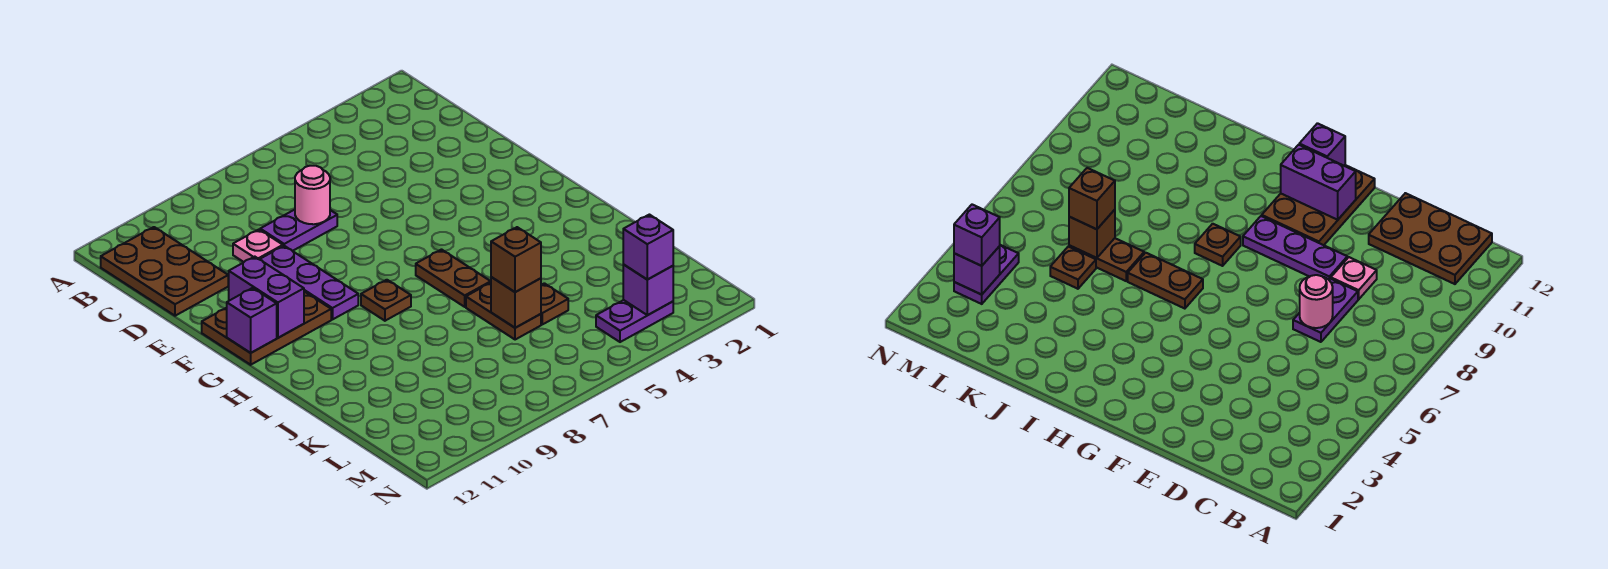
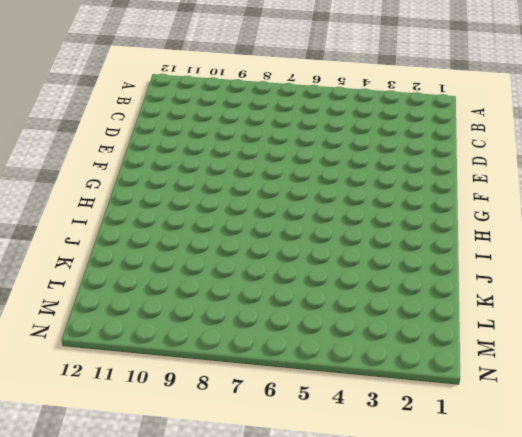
none -> brown 2x3 plate [101,227,228,316]
none -> purple 1x2 plate [260,210,337,251]
none -> pink 1x1 plate [233,230,283,262]

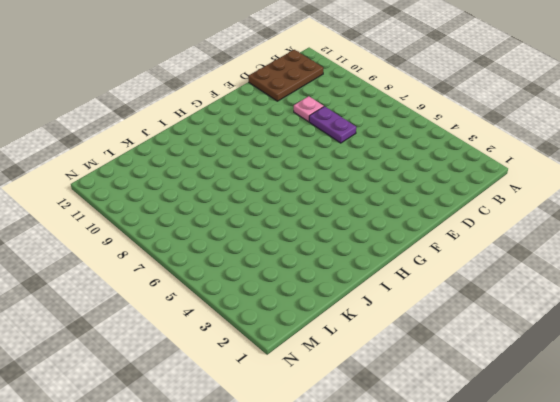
none -> purple 1x3 plate [260,246,358,319]
none -> brown 2x3 plate [202,292,331,365]
none -> brown 1x2 plate [416,250,491,307]

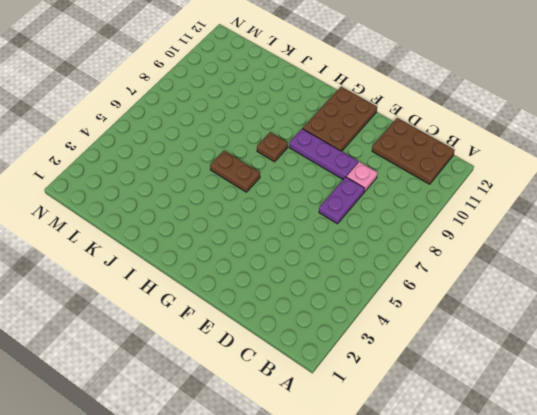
none -> brown 1x2 plate [466,283,541,340]
none -> brown 1x1 plate [541,283,568,324]
none -> purple 1x2 plate [596,300,673,342]

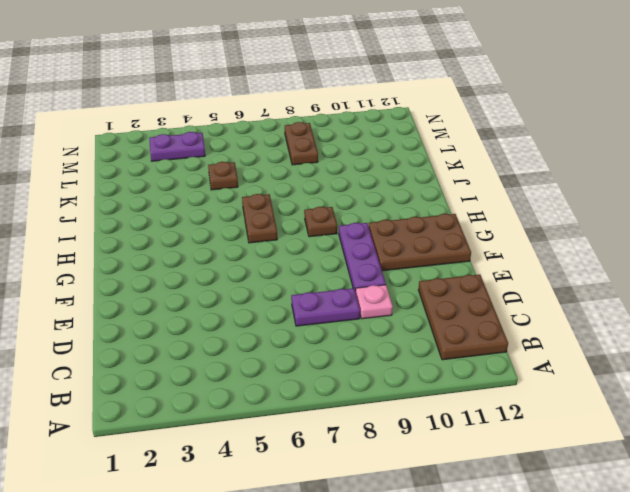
brown 1x2 plate [285,122,318,165] -> brown 1x2 plate moved to [466,283,541,340]
none -> pink 1x1 round brick [295,166,330,224]
none -> purple 1x2 brick [228,257,304,338]
none -> purple 1x1 brick [227,288,277,353]

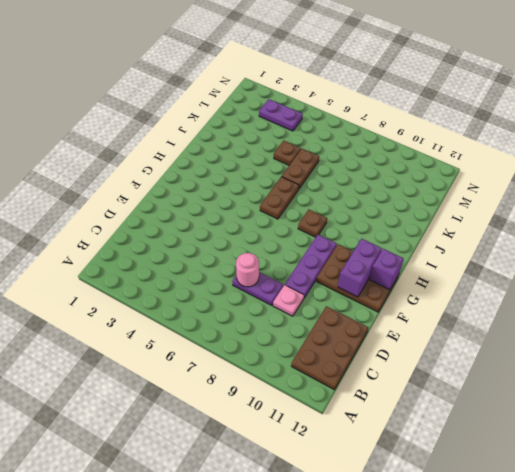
none -> brown 1x1 brick [491,277,541,328]
none -> purple 1x1 brick [623,265,673,315]
none -> brown 1x1 brick [491,227,541,292]

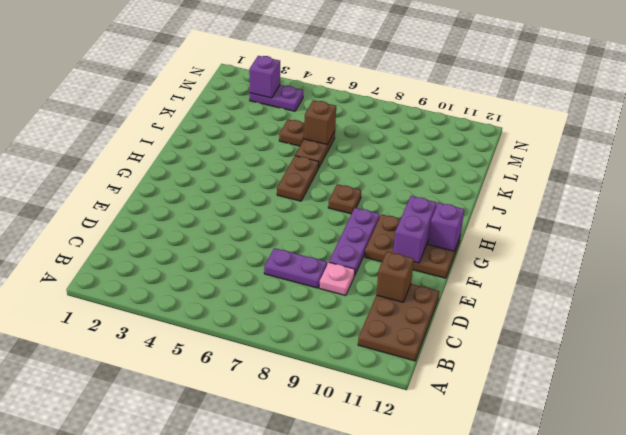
brown 1x1 brick [376,252,414,302] -> brown 1x1 brick moved to [491,227,541,292]
none -> pink 1x1 round brick [295,166,330,224]
none -> purple 1x1 brick [623,215,673,280]

